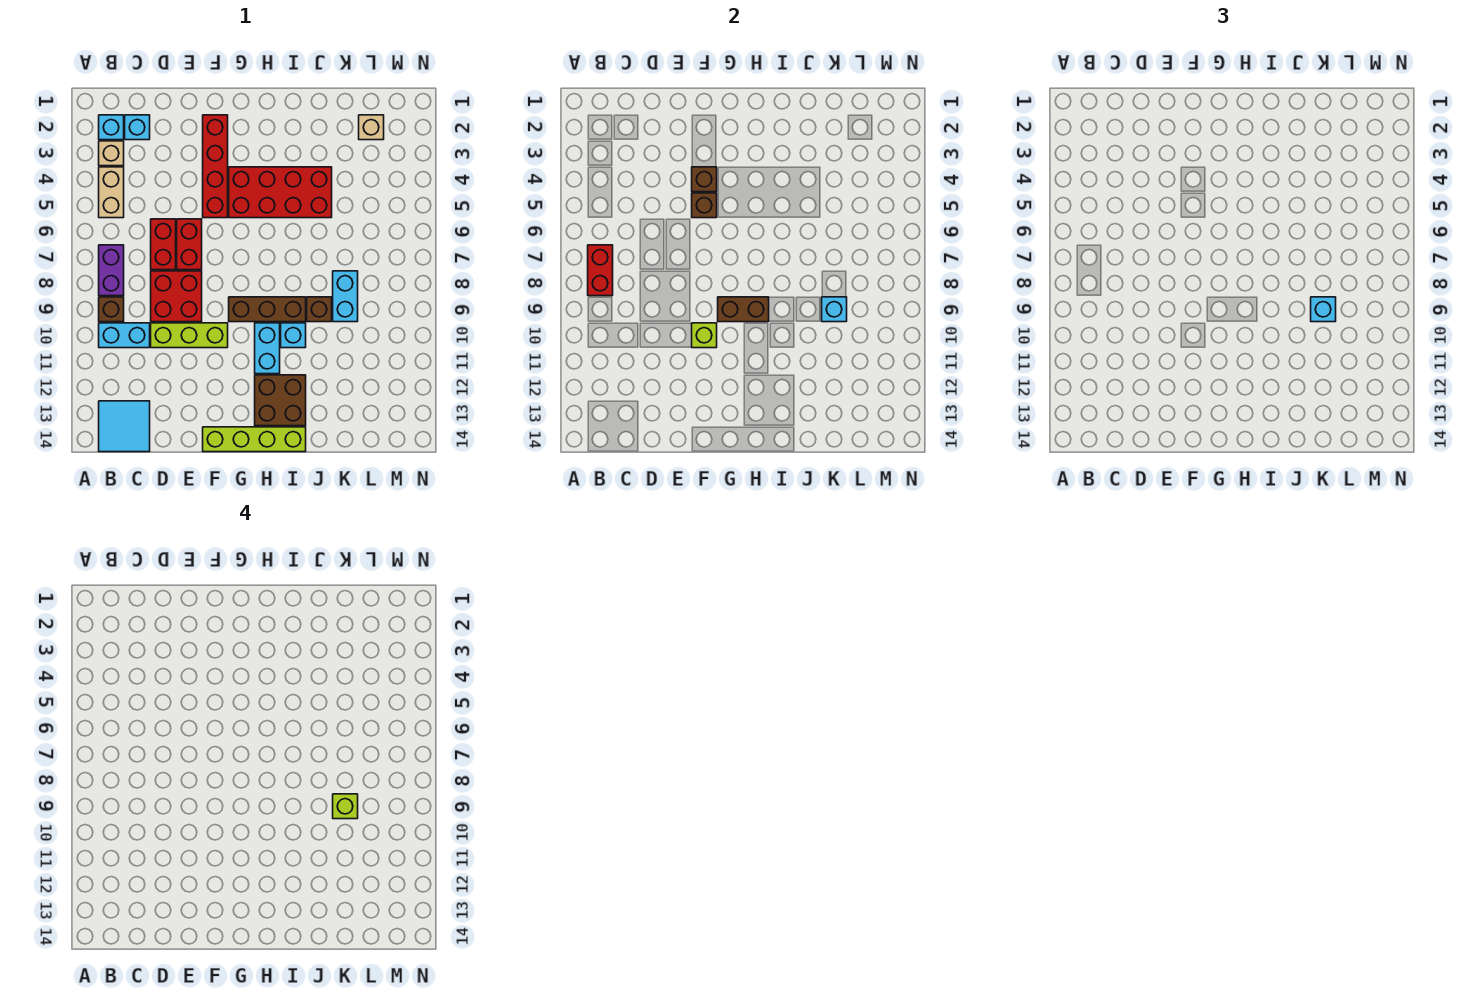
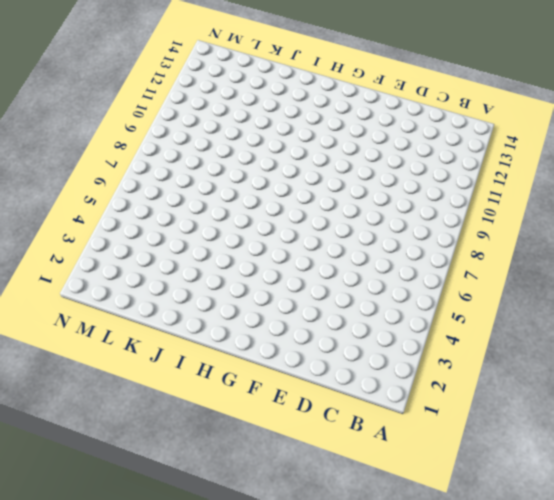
none -> cyan 1x1 brick [99,115,124,140]
none -> tan 1x1 brick [99,141,124,166]
none -> tan 1x2 brick [99,167,124,218]
none -> purple 1x2 brick [99,245,124,296]

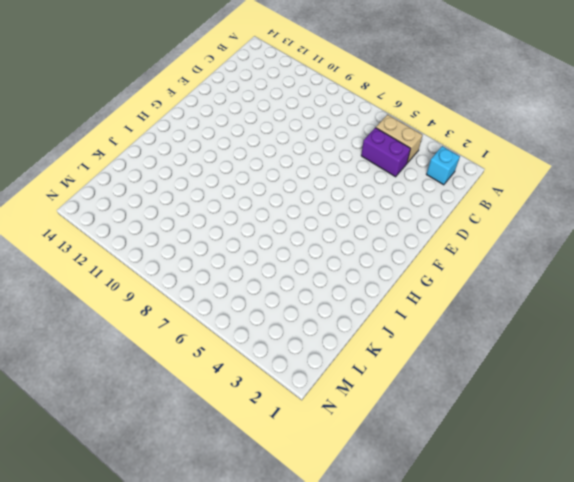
purple 1x2 brick [361,128,411,177] -> purple 1x2 brick moved to [99,245,124,296]
none -> tan 1x1 brick [99,141,124,166]
none -> brown 1x1 brick [99,297,124,322]
none -> cyan 1x2 brick [99,323,150,348]
none -> cyan 2x2 tile [99,401,150,452]

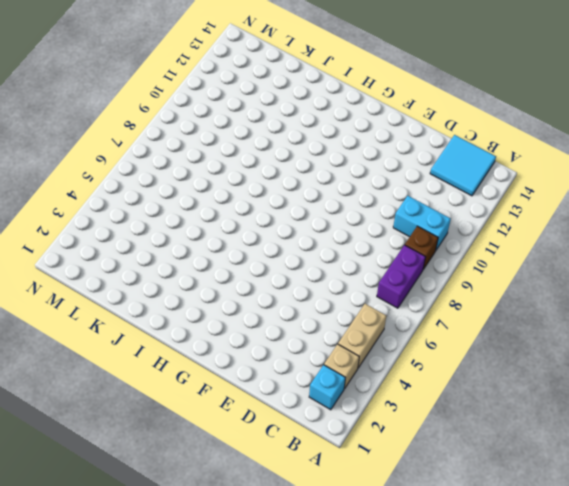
none -> cyan 1x1 brick [125,115,150,140]
none -> red 1x2 brick [151,219,176,270]
none -> red 2x2 brick [151,271,202,322]
none -> lime 1x3 brick [151,323,228,348]

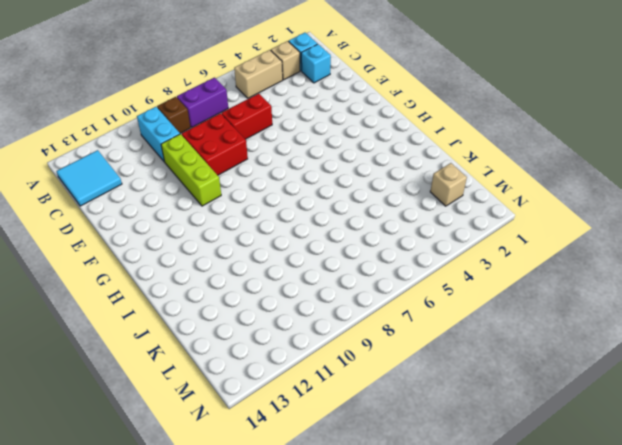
none -> red 1x2 brick [177,219,202,270]
none -> red 1x4 brick [203,115,228,218]
none -> lime 1x4 brick [203,427,306,452]
none -> red 2x4 brick [229,167,332,218]

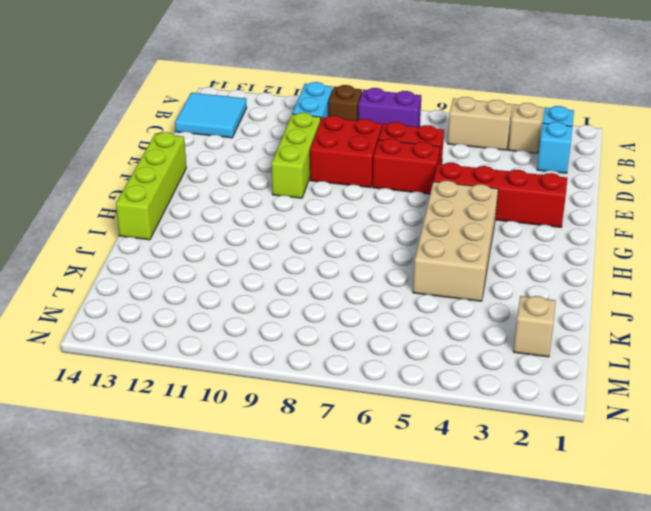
tan 2x4 brick [413,181,498,301] -> red 2x4 brick [229,167,332,218]
none -> brown 1x3 brick [229,297,306,322]
none -> cyan 1x2 brick [255,323,280,374]
none -> brown 2x2 brick [255,375,306,426]
none -> cyan 1x1 brick [281,323,306,348]

